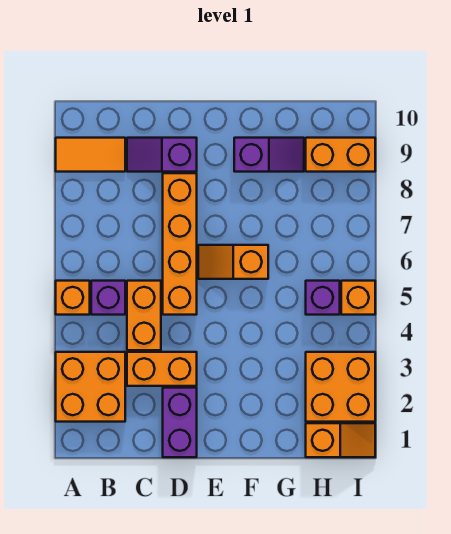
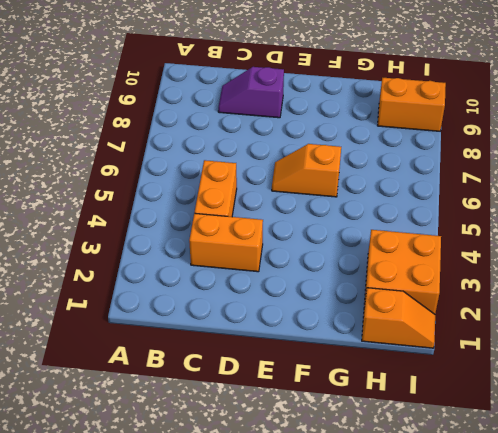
none -> orange 2x2 brick [56,352,125,422]
none -> orange 1x1 brick [56,281,90,315]
none -> orange 1x2 tile [56,138,125,172]

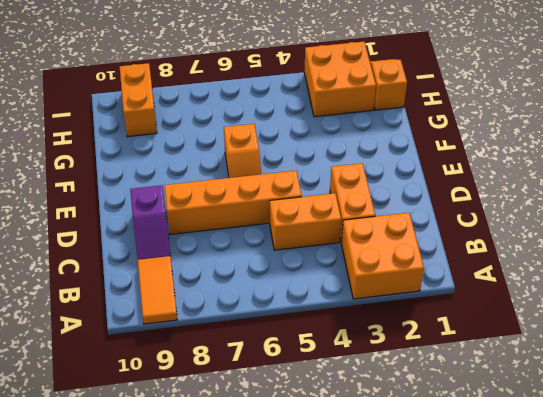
none -> orange 1x1 brick [56,281,90,315]
none -> purple 1x1 brick [91,281,125,315]
none -> purple 1x2 brick [163,388,197,457]

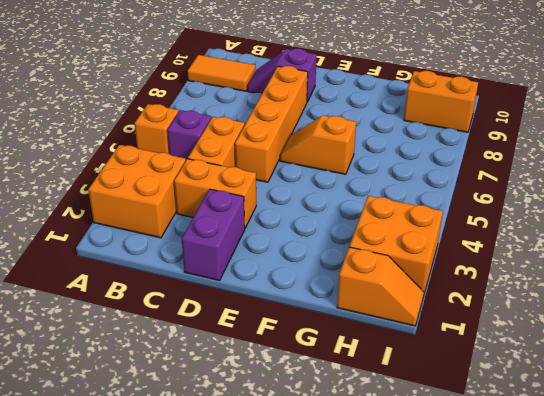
none -> purple 1x2 slope [234,138,304,172]
none -> purple 1x1 brick [306,281,340,315]
none -> orange 1x1 brick [341,281,375,315]

